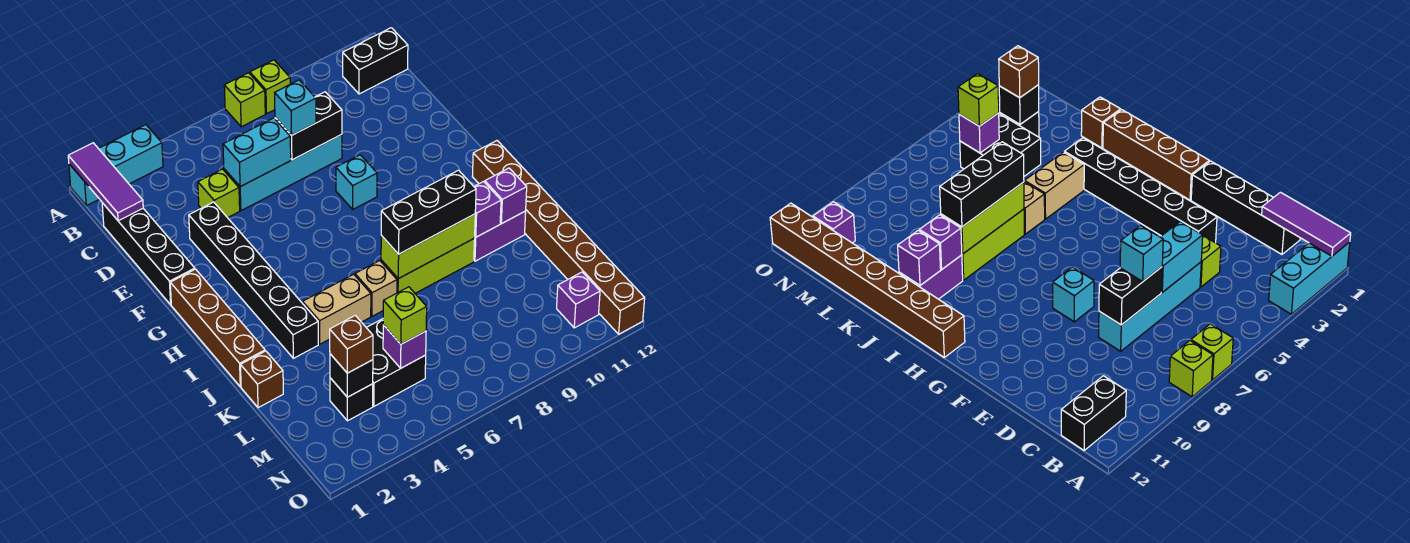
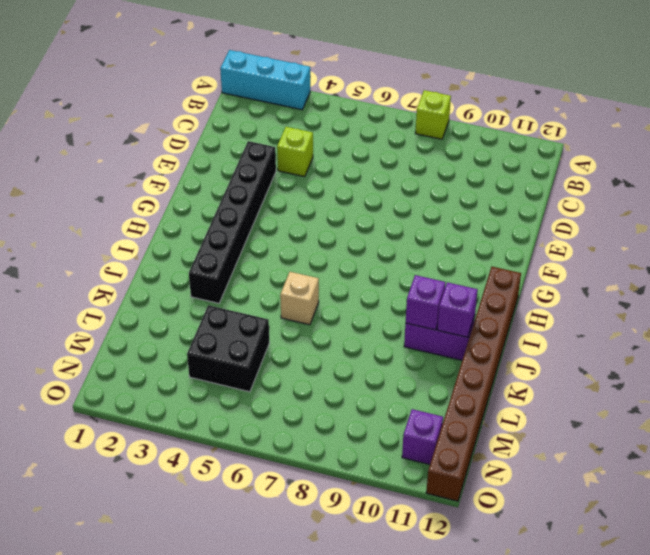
none -> lime 1x1 brick [224,73,265,127]
none -> black 1x2 brick [343,28,408,94]
none -> black 1x4 brick [102,203,195,305]
none -> cyan 1x4 brick [224,135,342,211]

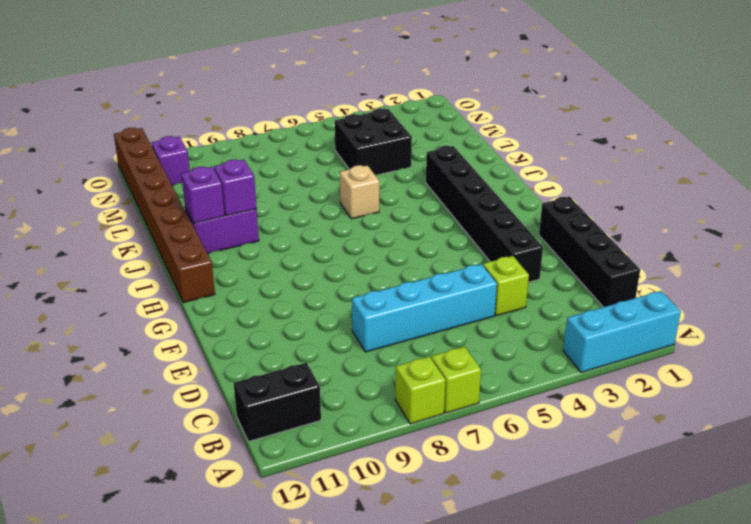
none -> cyan 1x1 brick [336,155,377,209]
none -> brown 1x4 brick [170,269,265,387]
none -> tan 1x2 brick [303,274,371,344]
none -> lime 1x3 brick [381,238,475,293]

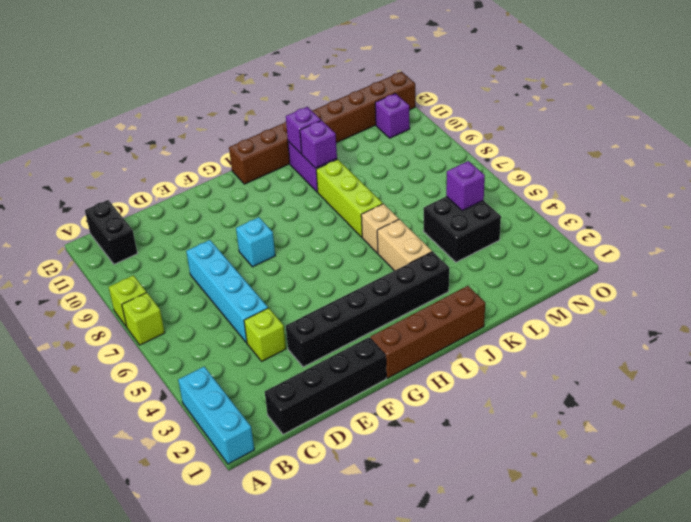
none -> brown 1x1 brick [240,351,283,408]
none -> black 1x1 brick [330,378,373,421]
none -> purple 1x3 tile [68,143,143,221]
none -> cyan 1x2 brick [223,118,291,187]

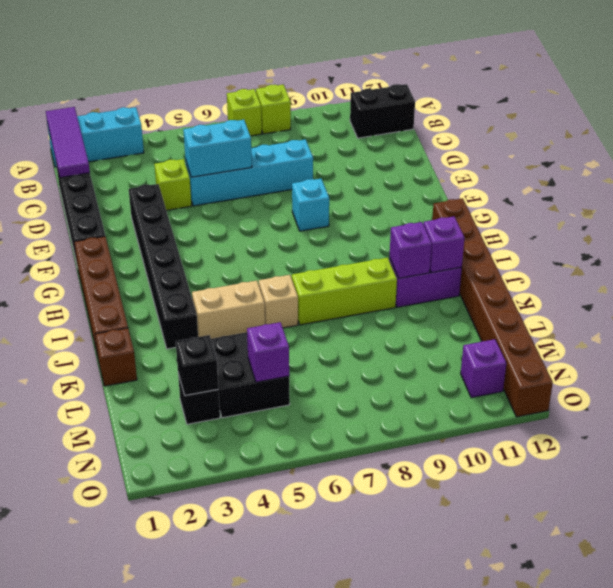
none -> black 1x2 brick [275,92,342,160]
none -> lime 1x3 brick [381,214,475,279]
none -> cyan 1x1 brick [275,80,316,135]
none -> black 1x3 brick [381,170,476,254]

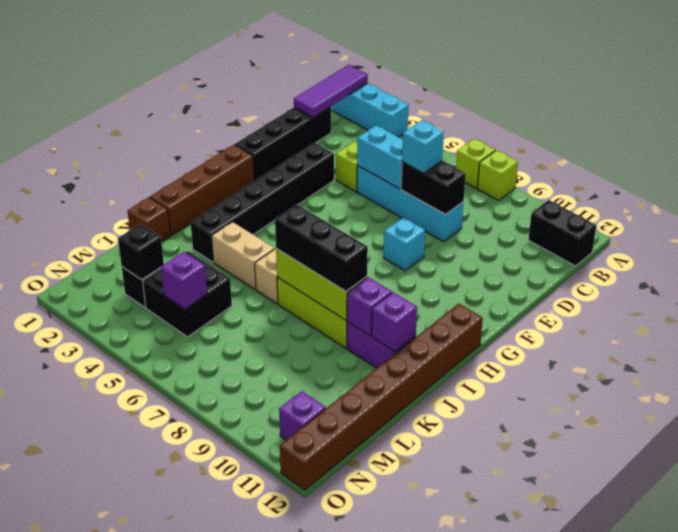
none -> brown 1x1 brick [330,315,373,373]
none -> lime 1x1 brick [383,287,427,344]

